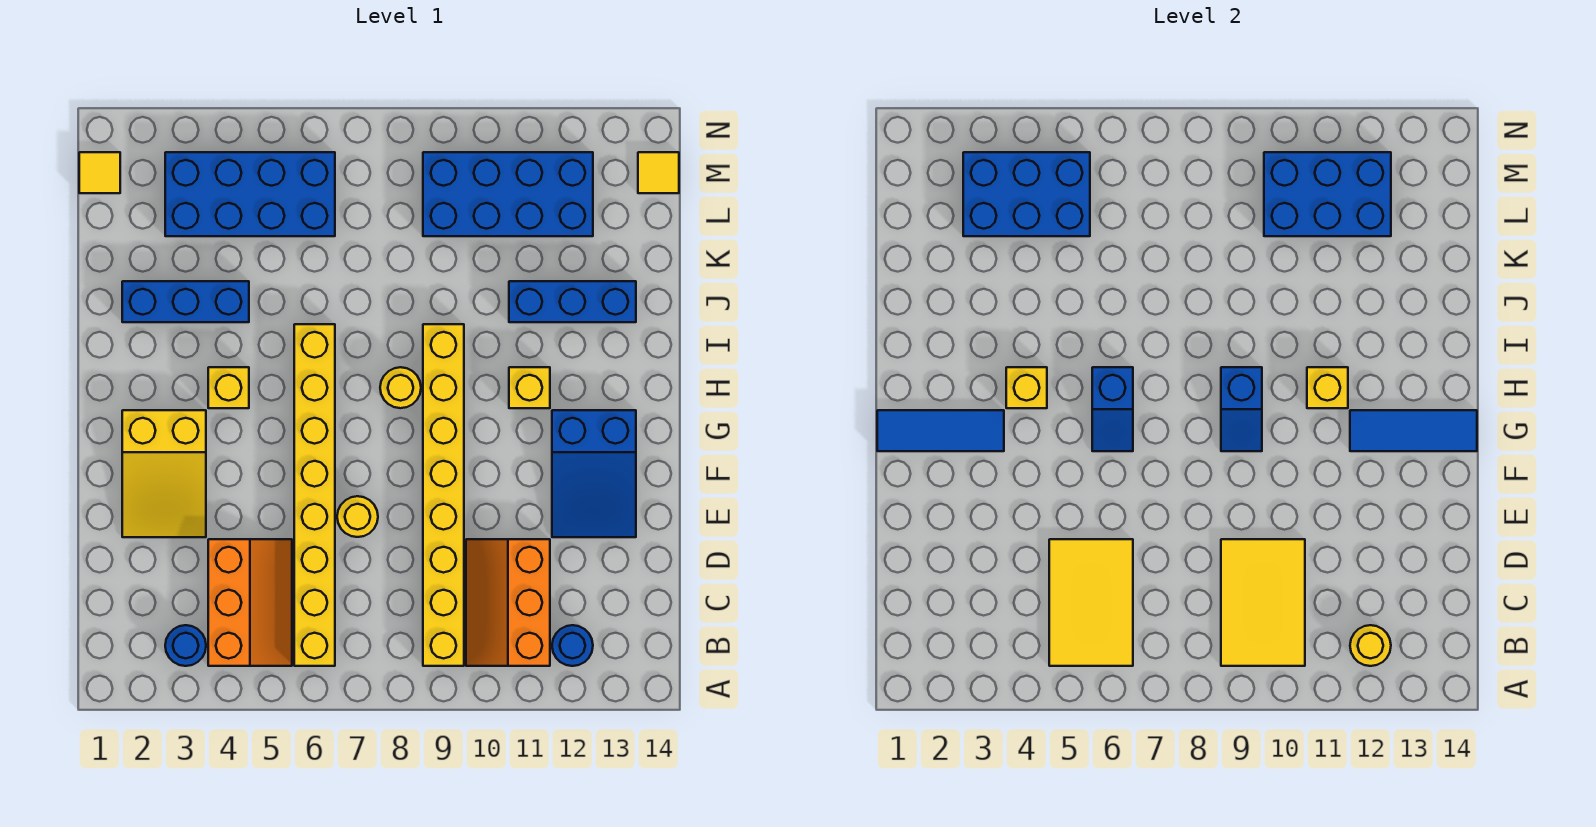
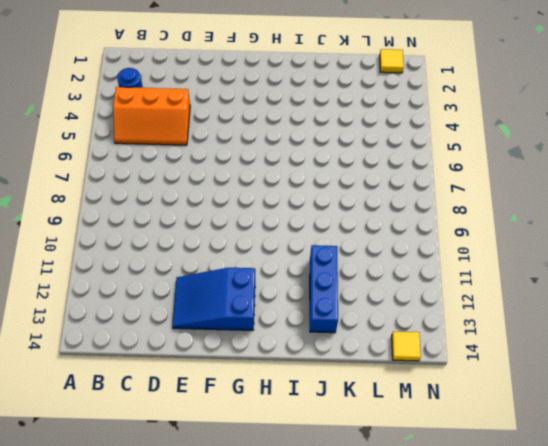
none -> yellow 1x8 brick [294,324,335,666]
none -> yellow 1x8 brick [423,324,464,666]
none -> orange 2x3 slope [466,539,550,666]

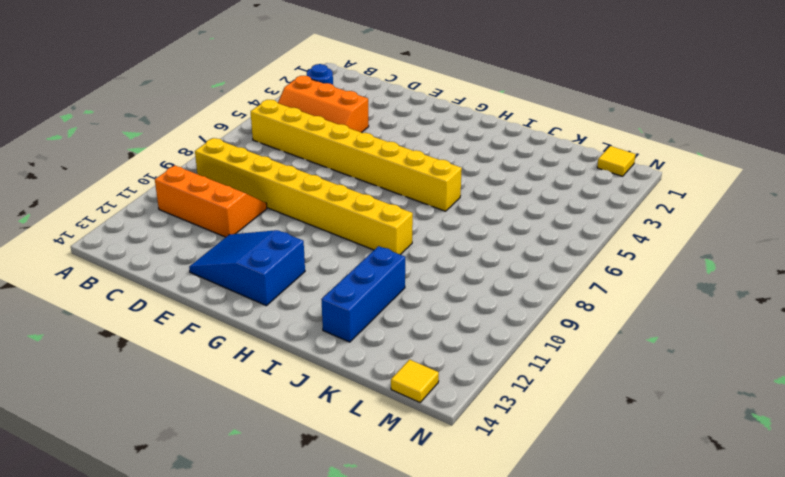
none -> blue 1x1 round brick [552,625,593,666]
none -> yellow 2x3 slope [122,410,206,537]
none -> yellow 1x1 round brick [337,496,378,537]

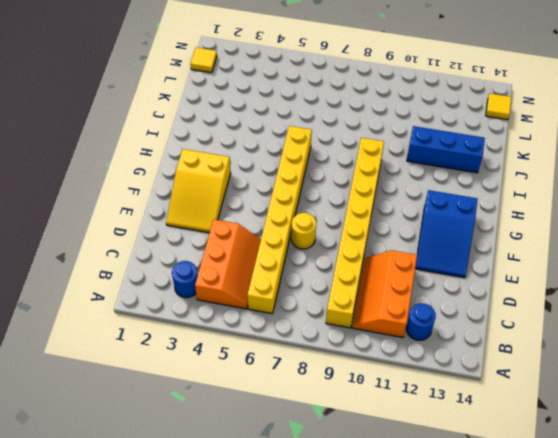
none -> yellow 1x1 brick [208,367,249,408]
none -> yellow 1x1 round brick [380,367,421,408]
none -> yellow 1x1 brick [509,367,550,408]

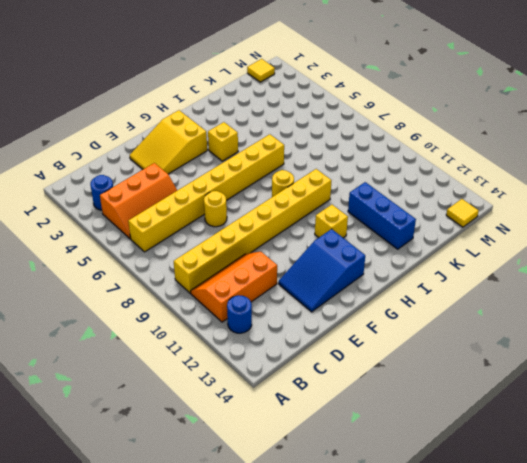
none -> blue 1x3 brick [122,281,249,322]
none -> blue 2x4 brick [165,152,335,236]
none -> blue 2x4 brick [423,152,593,236]

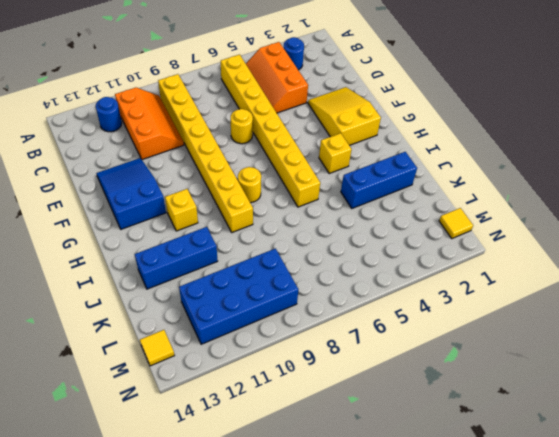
none -> blue 2x4 brick [165,152,335,236]
none -> yellow 2x3 tile [1049,539,1133,666]
none -> yellow 2x3 tile [1221,539,1305,666]

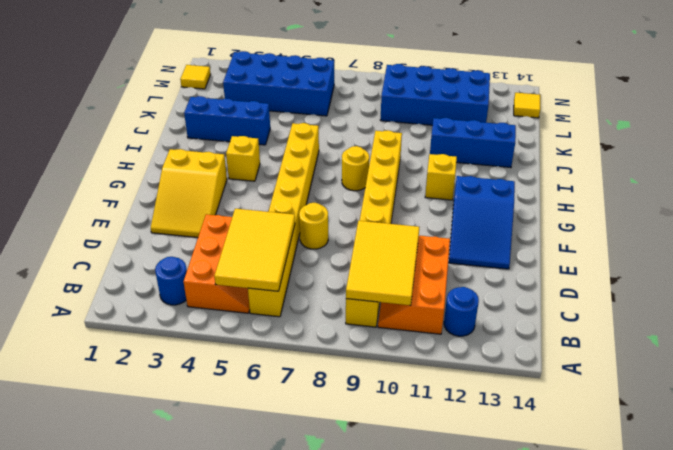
none -> yellow 1x1 round brick [1350,625,1391,666]
none -> blue 1x3 tile [877,410,1004,451]
none -> blue 1x2 slope [1092,367,1133,451]

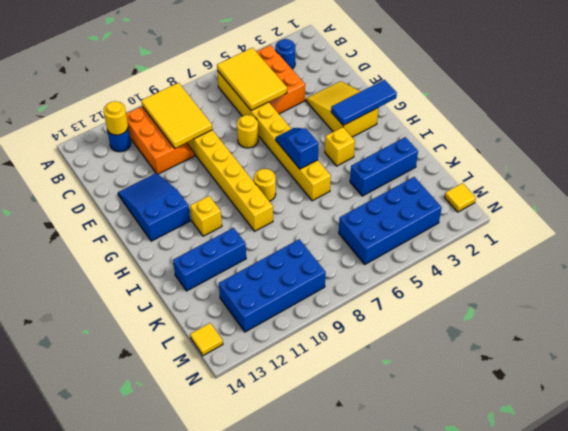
none -> blue 1x2 slope [1221,367,1262,451]
none -> blue 1x3 tile [1350,410,1477,451]
none -> yellow 1x1 brick [1006,367,1047,408]

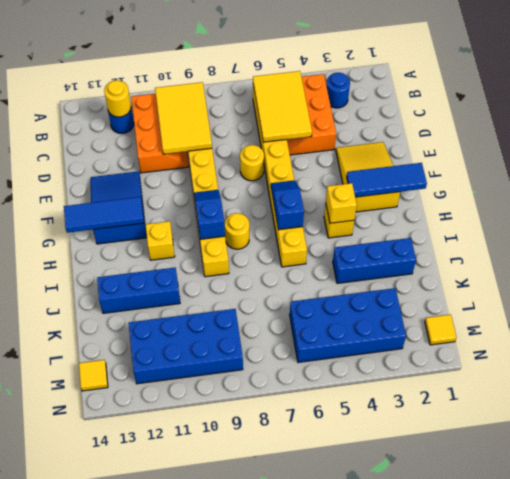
none -> yellow 1x1 brick [1307,367,1348,408]
none -> blue 2x3 brick [963,152,1090,236]
none -> blue 2x3 brick [1264,152,1391,236]

